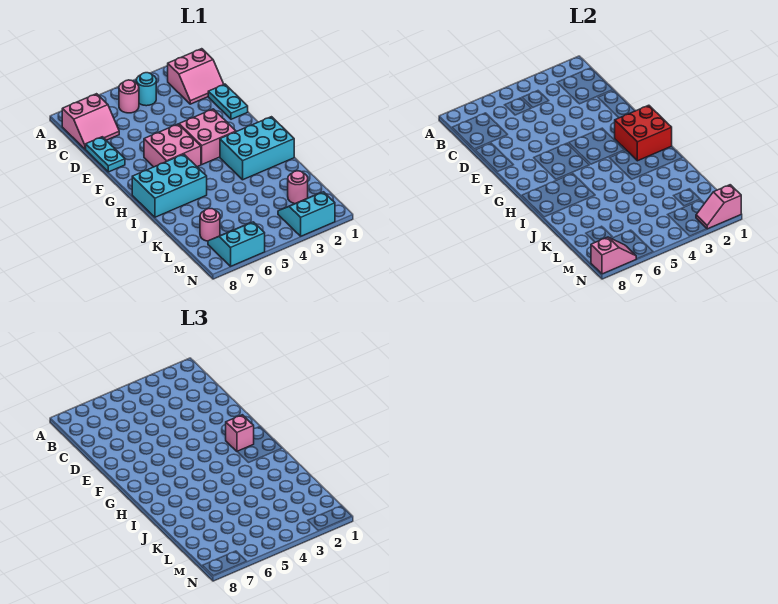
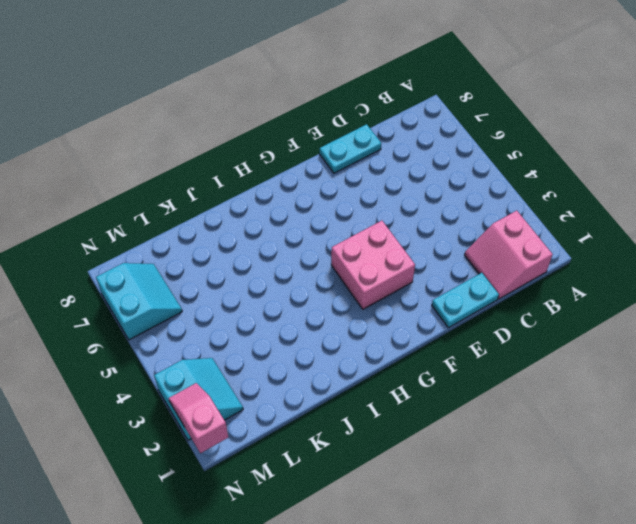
none -> cyan 1x1 round brick [136,73,156,106]
none -> pink 1x1 round brick [119,80,139,113]
none -> pink 2x2 slope [62,94,119,149]

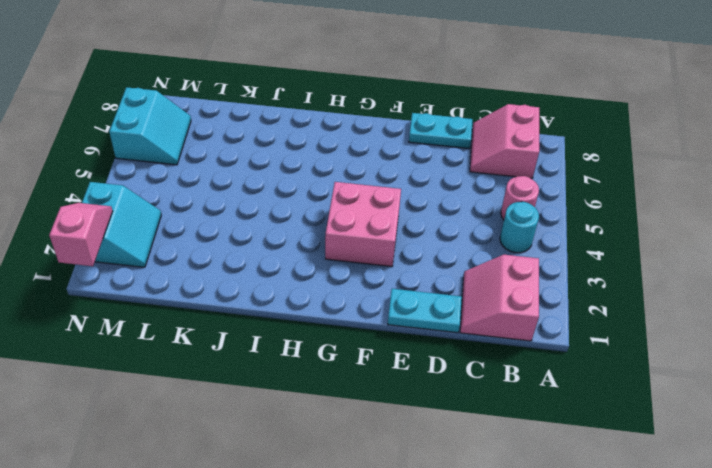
none -> pink 2x2 brick [144,124,201,167]
none -> cyan 2x3 brick [220,117,294,180]
none -> cyan 2x3 brick [132,154,207,217]

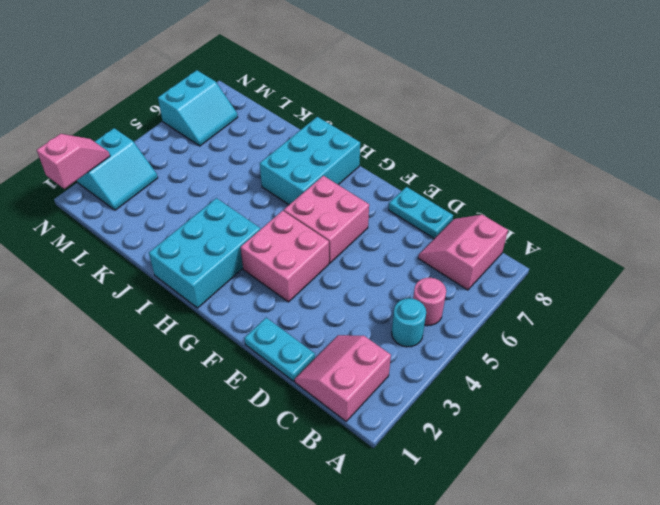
none -> pink 1x1 round brick [288,171,308,204]
none -> pink 1x1 round brick [200,209,220,241]
none -> red 2x2 brick [615,105,672,161]

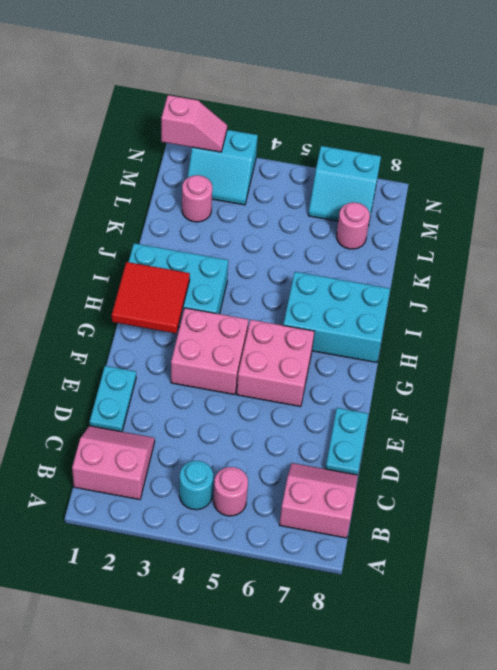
red 2x2 tile [112,262,190,333] -> red 2x2 brick [615,105,672,161]
none -> pink 1x2 slope [591,237,636,274]
none -> pink 1x1 brick [226,415,254,451]

